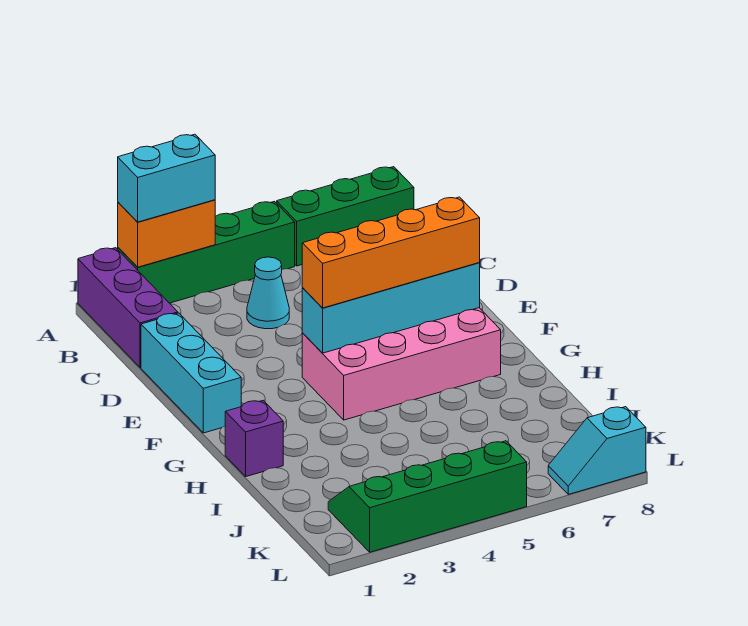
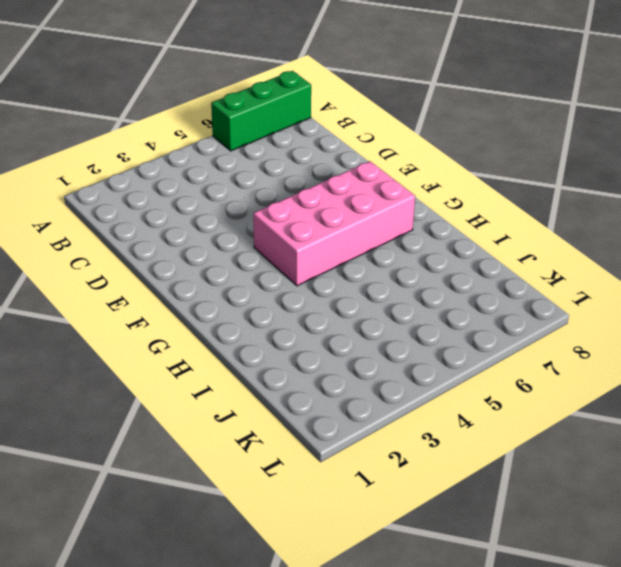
none -> purple 1x3 brick [78,248,178,368]
none -> green 1x4 brick [118,201,295,303]
none -> cyan 1x1 cone [247,257,289,329]

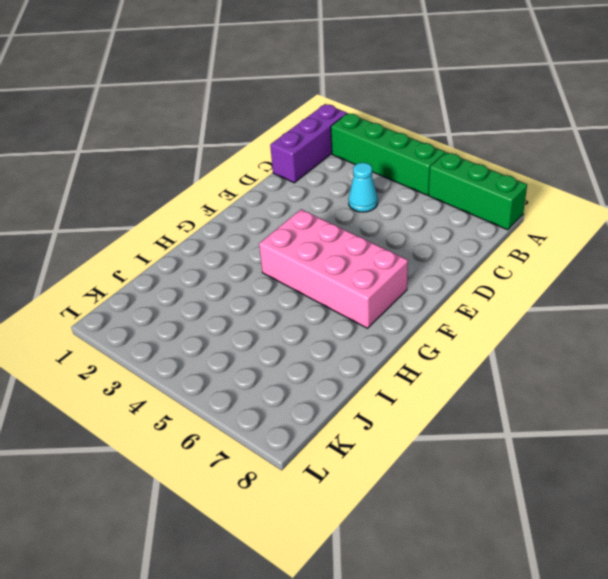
none -> cyan 1x3 brick [141,313,241,433]
none -> purple 1x1 brick [225,401,283,476]
none -> green 2x4 slope [328,441,527,552]

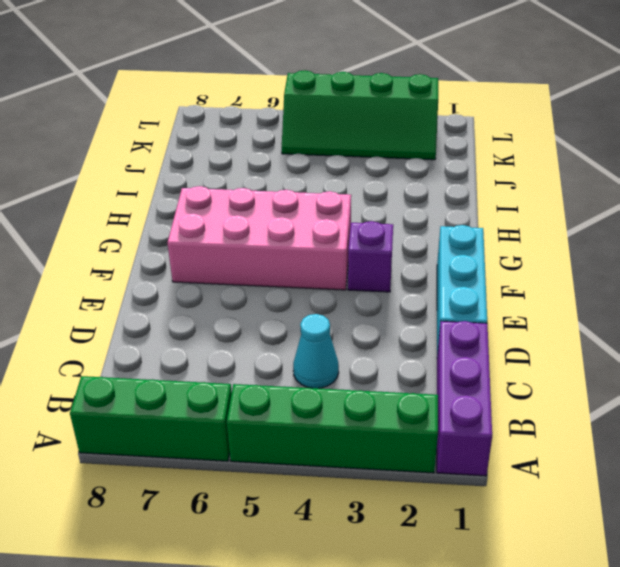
purple 1x1 brick [348,221,393,292] -> purple 1x1 brick moved to [225,401,283,476]
none -> cyan 1x2 slope [548,407,646,494]
none -> orange 1x2 brick [118,200,215,267]
none -> cyan 1x4 brick [302,263,480,353]

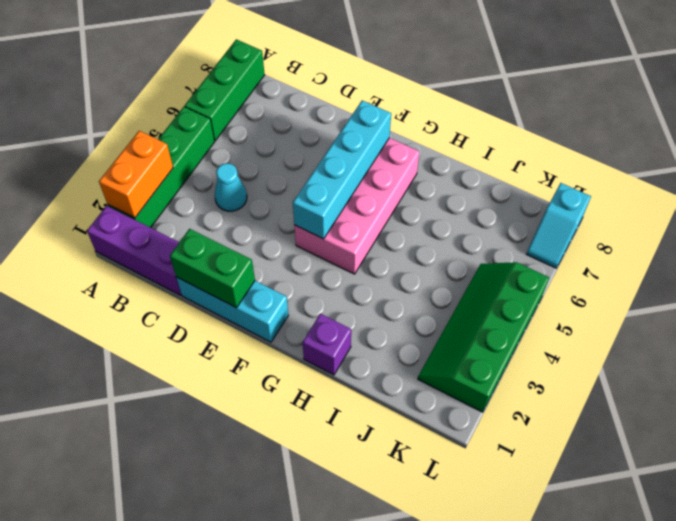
green 1x2 brick [170,229,255,308] -> none
none -> cyan 1x2 brick [118,134,215,222]
none -> orange 1x4 brick [302,197,480,308]

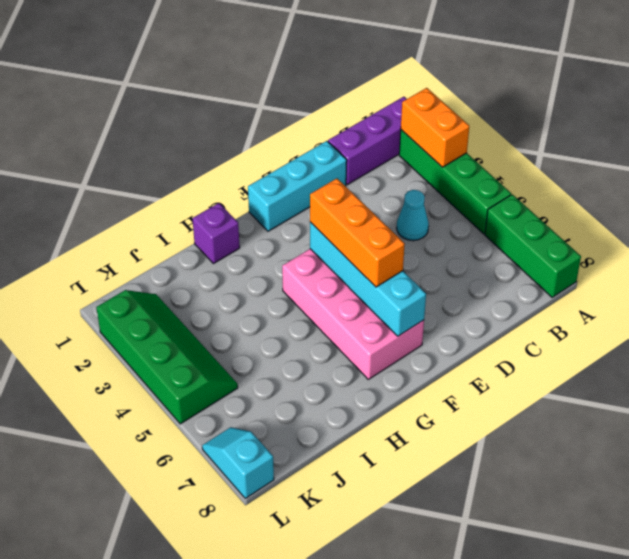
orange 1x3 brick [310,179,405,287] -> orange 1x4 brick [302,197,480,308]
none -> cyan 1x2 brick [118,134,215,222]

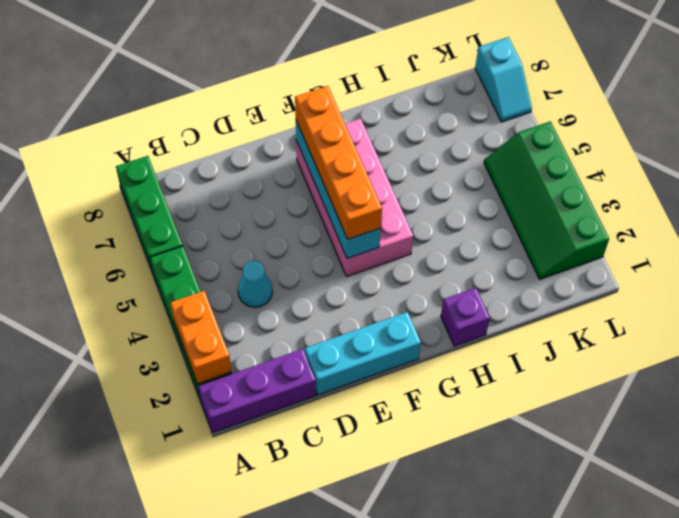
none -> cyan 1x2 brick [118,134,215,222]

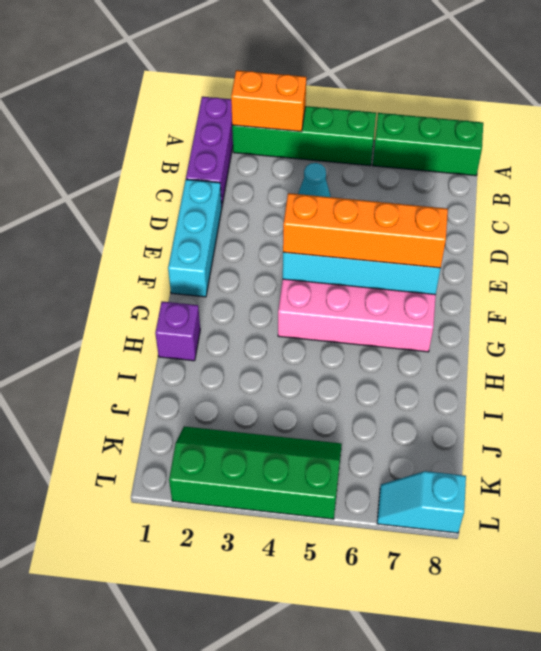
none -> cyan 1x2 brick [118,134,215,222]

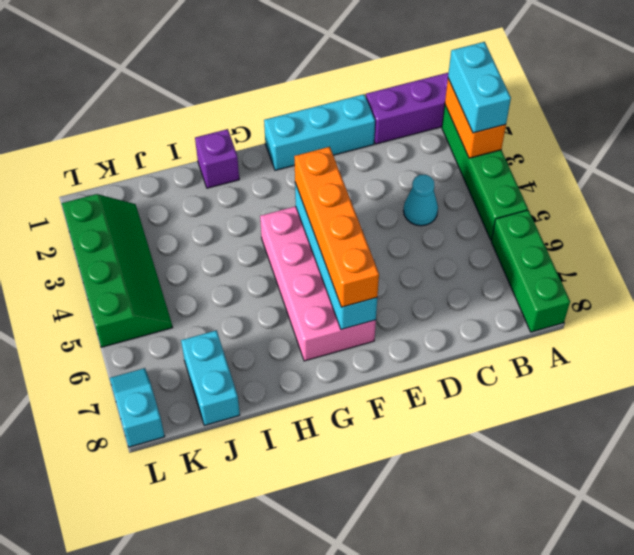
cyan 1x2 brick [181,330,240,426] -> none

